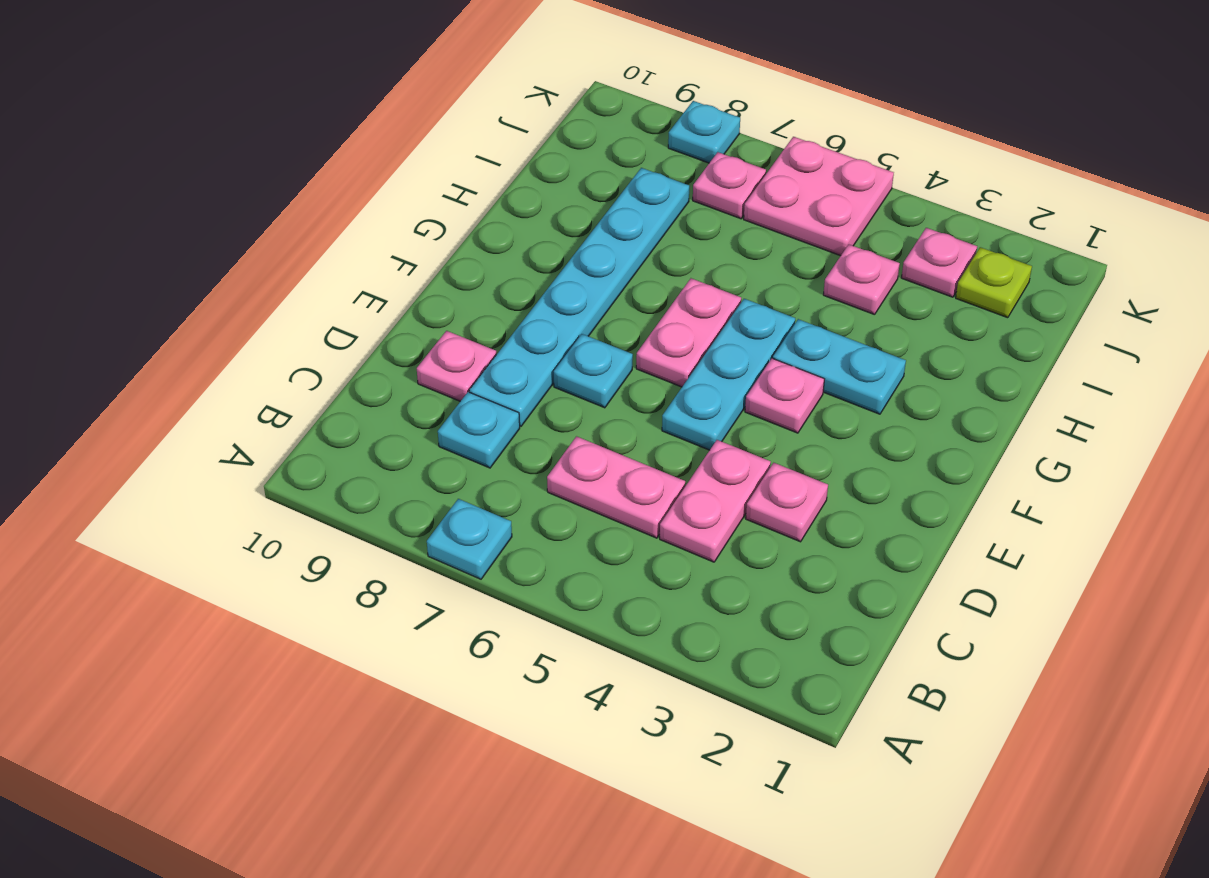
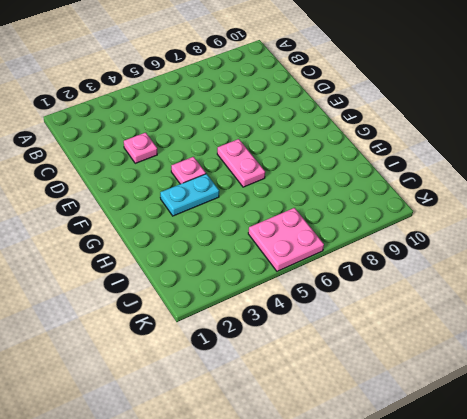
none -> cyan 1x1 plate [427,499,512,579]
none -> pink 1x2 plate [660,440,771,562]
none -> pink 1x2 plate [547,436,685,538]

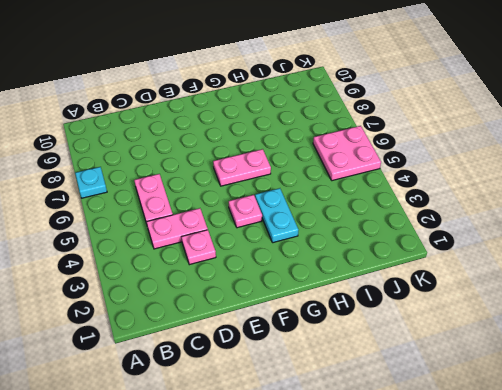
none -> cyan 1x1 plate [438,392,520,468]
none -> cyan 1x6 plate [469,168,689,426]
none -> pink 1x1 plate [417,331,497,401]

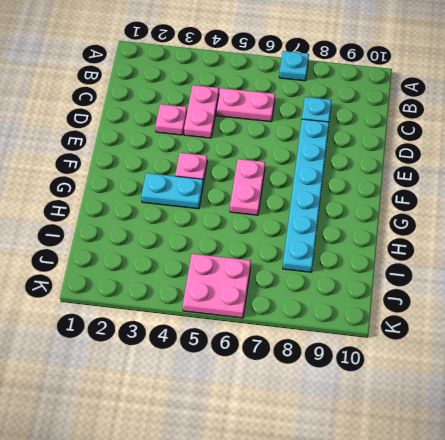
none -> pink 1x1 plate [417,331,497,401]
none -> cyan 1x3 plate [662,299,795,450]
none -> cyan 1x1 plate [554,334,633,408]

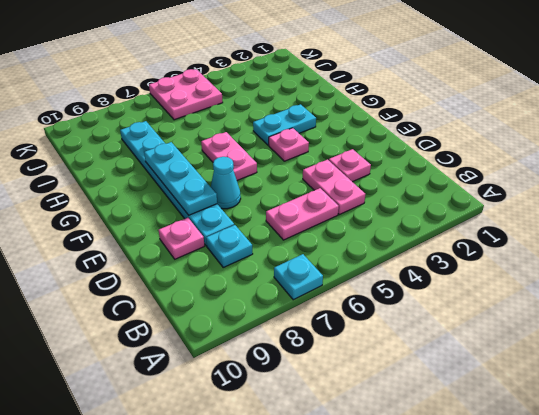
cyan 1x1 cone [211,157,241,209] -> cyan 1x1 plate [554,334,633,408]
cyan 1x3 plate [144,142,217,215] -> cyan 1x3 plate moved to [662,299,795,450]
none -> pink 1x1 plate [823,244,900,315]
none -> lime 1x1 plate [956,247,1032,318]
none -> pink 1x1 plate [902,228,977,297]

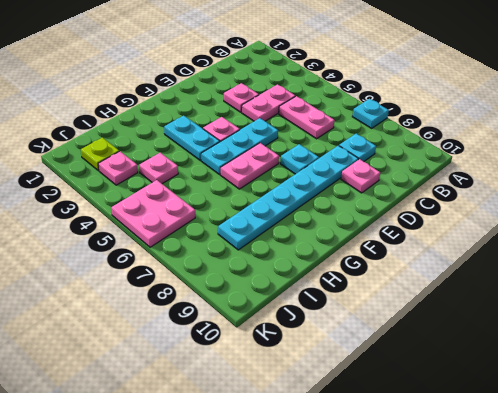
none -> pink 1x1 plate [693,152,766,219]
none -> cyan 1x1 plate [668,101,740,163]

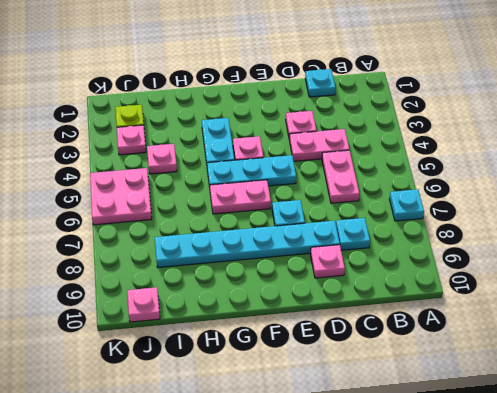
cyan 1x1 plate [305,69,336,97] -> cyan 1x1 plate moved to [668,101,740,163]
pink 1x1 plate [127,287,160,322] -> pink 1x1 plate moved to [693,152,766,219]

